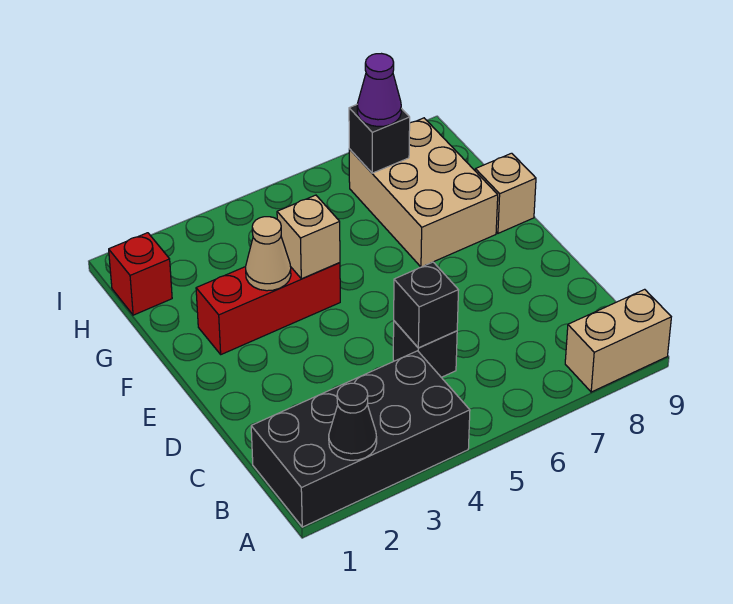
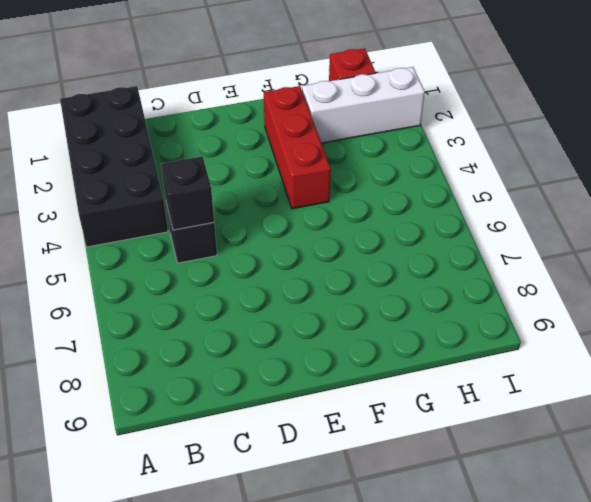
white 1x3 brick [302,67,425,143] -> none
none -> tan 1x2 brick [565,289,671,392]
none -> tan 2x3 brick [349,118,498,267]
none -> tan 1x1 brick [475,153,536,233]

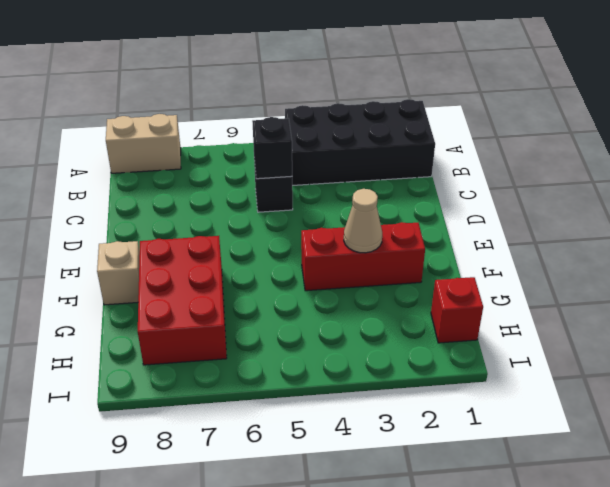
red 2x3 brick [138,236,227,365] -> tan 2x3 brick [349,118,498,267]
none -> black 1x1 cone [329,383,377,460]
none -> tan 1x1 brick [277,195,340,279]
none -> black 1x1 brick [349,105,410,173]

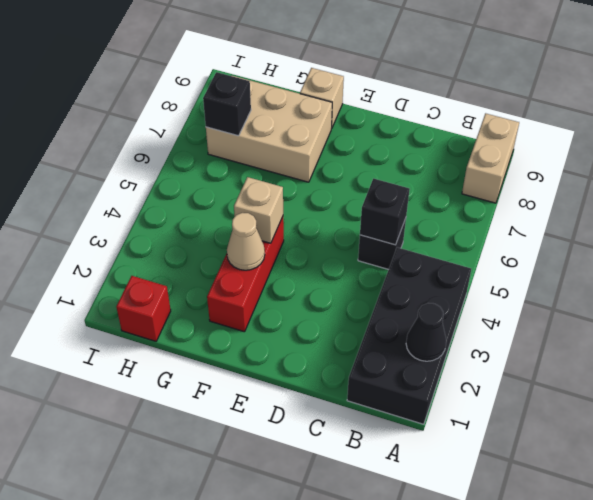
none -> purple 1x1 cone [357,54,401,126]

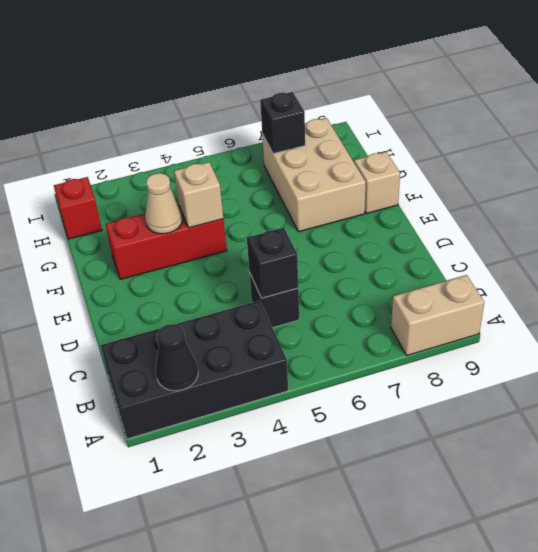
none -> purple 1x1 cone [357,54,401,126]

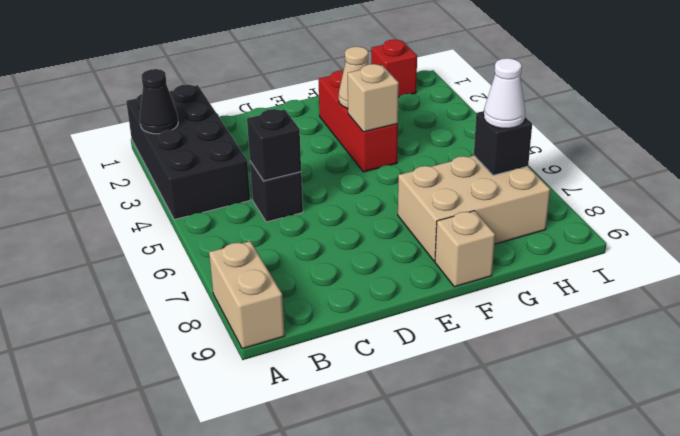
white 1x1 cone [484,58,525,129] -> purple 1x1 cone [357,54,401,126]

